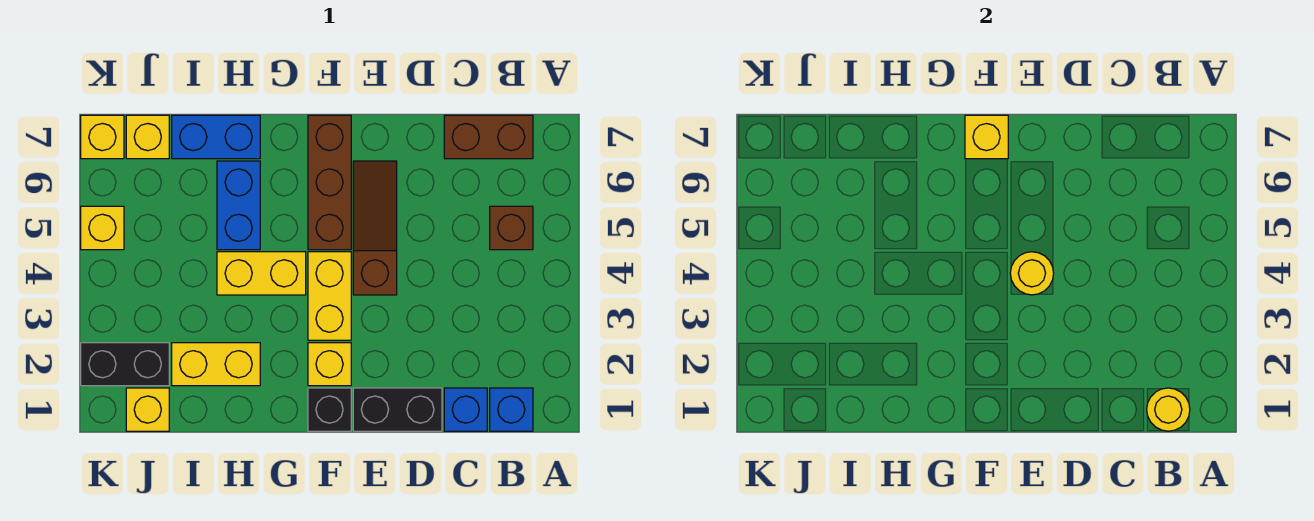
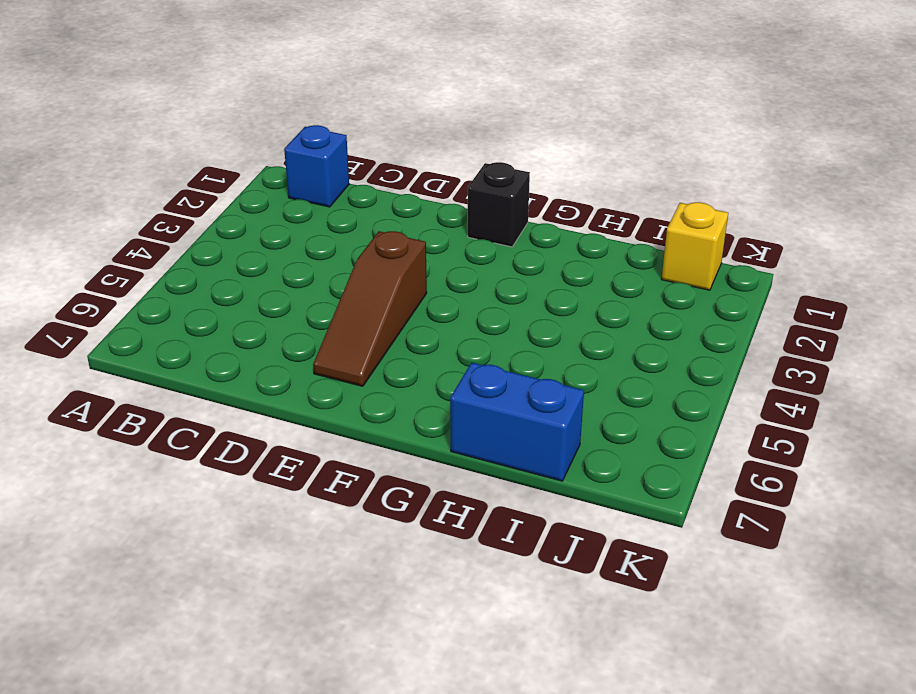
none -> brown 1x1 brick [490,206,533,250]
none -> brown 1x2 brick [444,115,533,159]
none -> blue 1x1 brick [444,388,487,431]

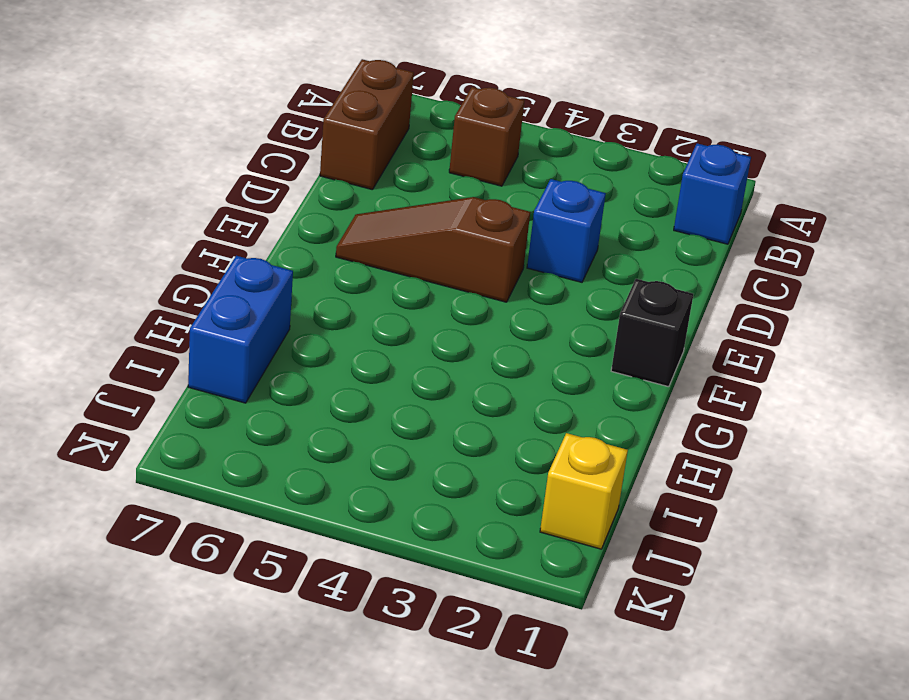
blue 1x1 brick [527,179,606,282] -> blue 1x1 brick moved to [444,388,487,431]
none -> black 1x2 brick [353,388,442,431]
none -> yellow 1x1 brick [308,343,351,386]
none -> yellow 1x2 brick [308,252,351,340]

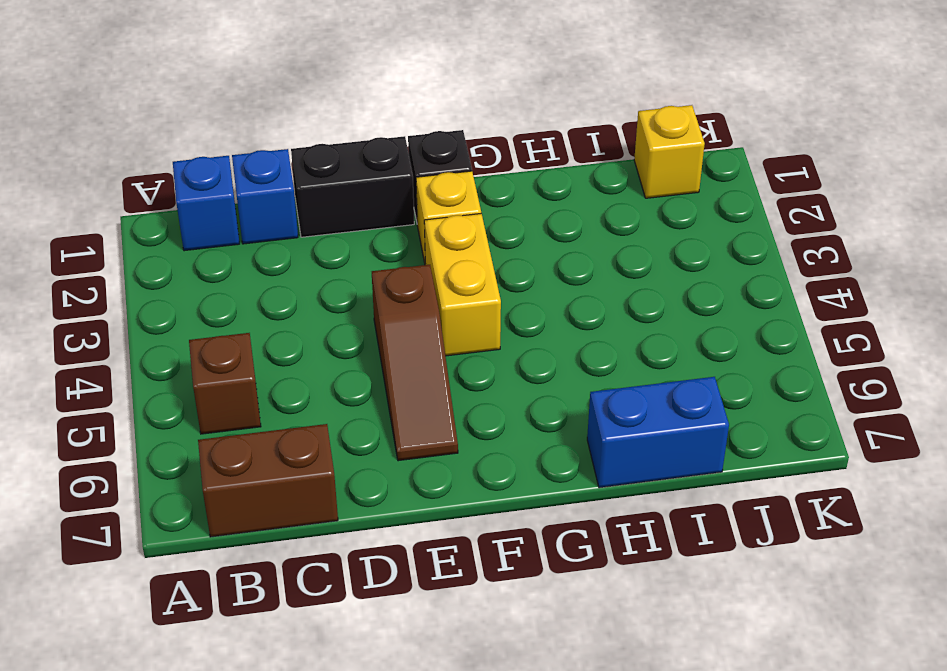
none -> brown 1x3 brick [308,115,351,250]
none -> yellow 1x2 brick [217,252,306,295]
none -> yellow 1x2 brick [172,343,260,386]

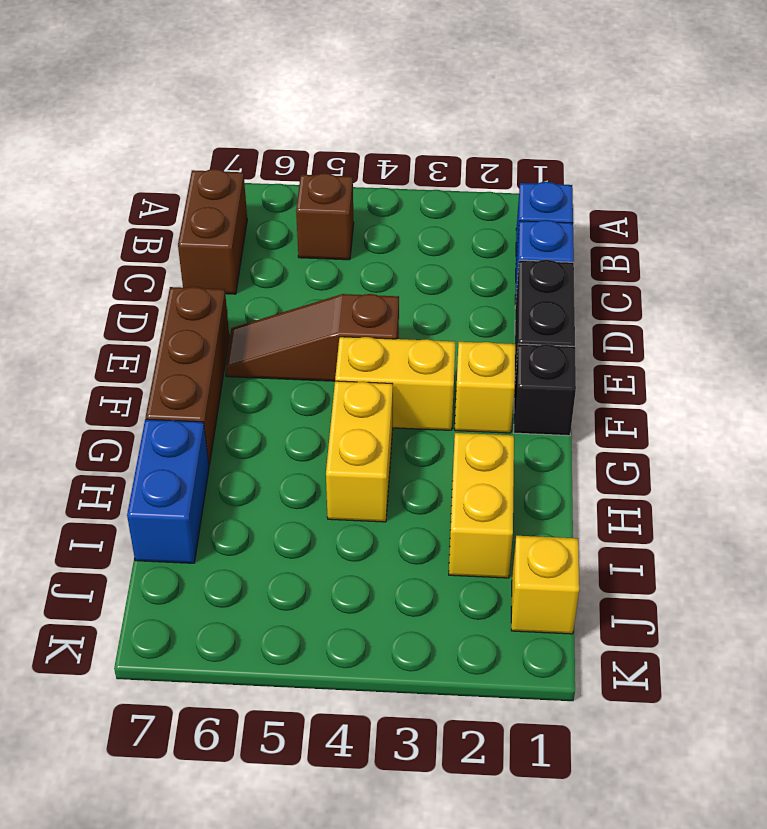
brown 1x3 brick [146,287,229,465] -> brown 1x3 brick turned to [308,115,351,250]
none -> blue 1x2 brick [217,161,260,250]
none -> black 1x2 brick [81,343,169,386]
none -> yellow 1x1 brick [126,115,169,159]

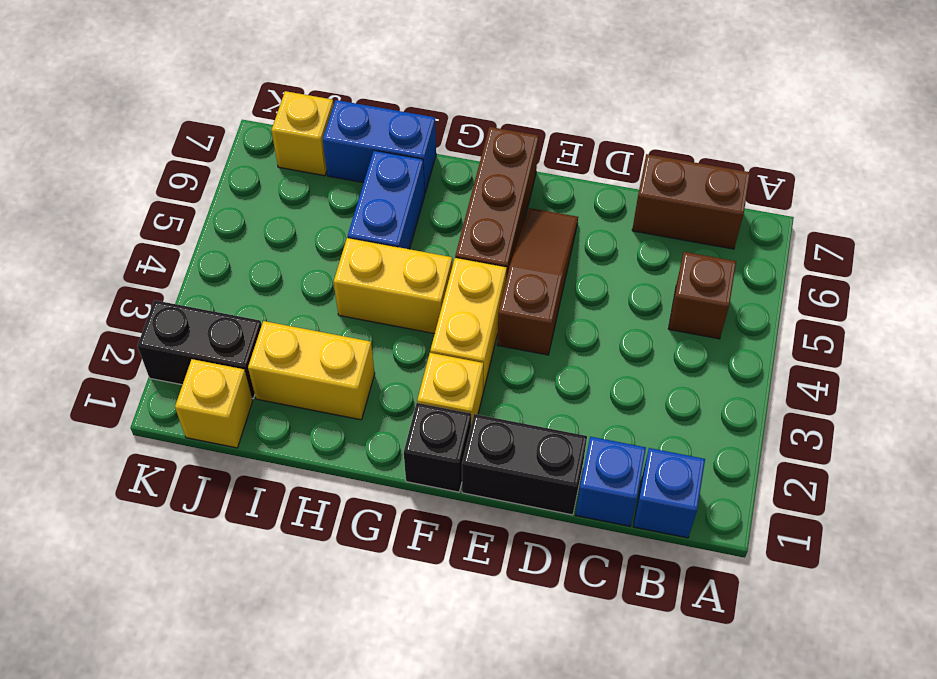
none -> yellow 1x1 brick [81,206,124,250]
none -> yellow 1x1 brick [81,115,124,159]
none -> yellow 1x1 round brick [1147,388,1190,431]

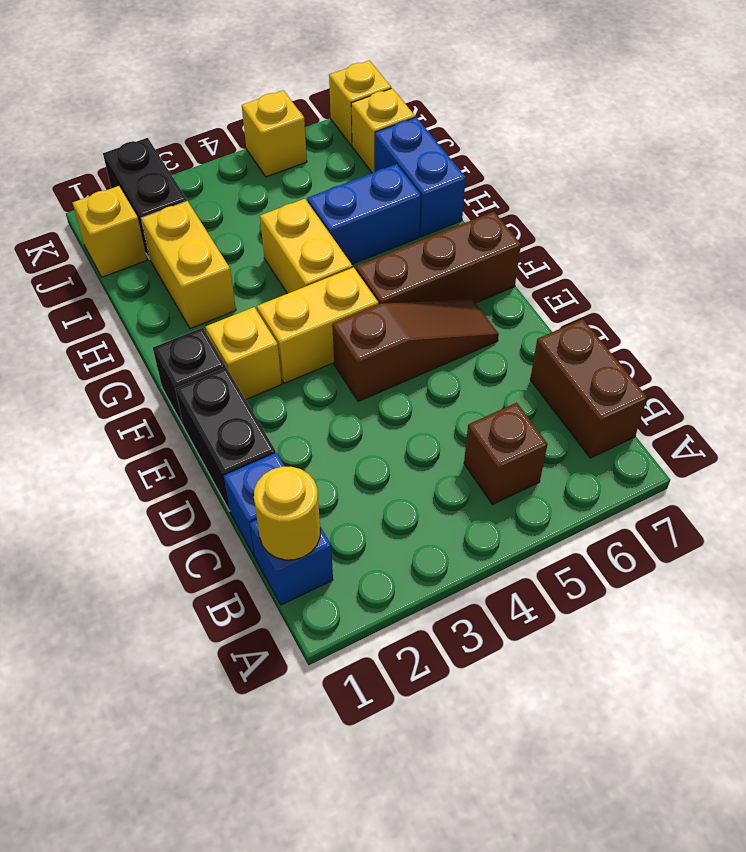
none -> yellow 1x1 round brick [1010,252,1054,295]
none -> yellow 1x1 brick [965,115,1008,159]

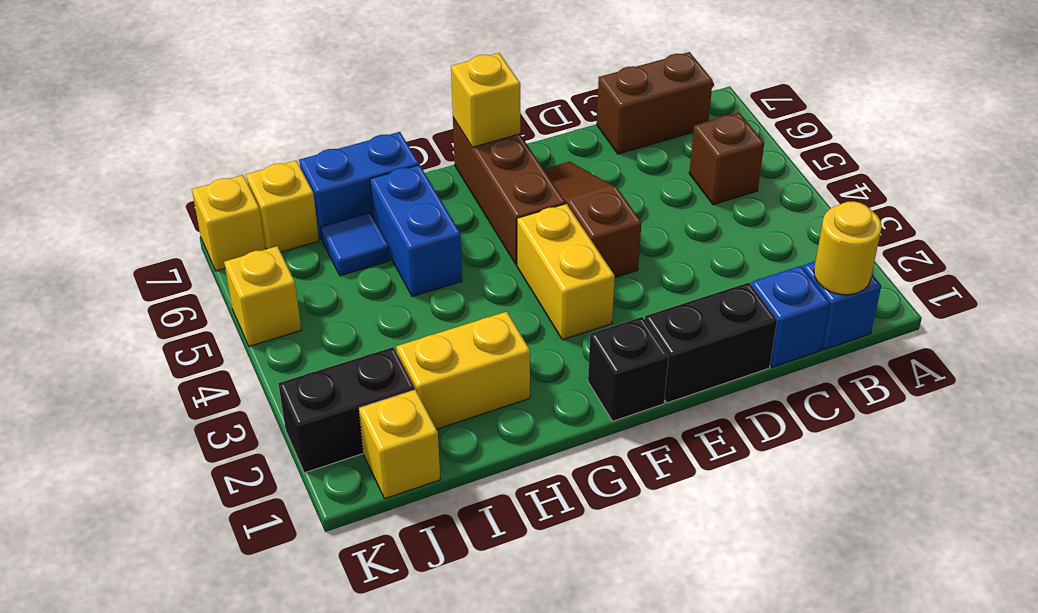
blue 1x1 tile [321,212,390,276] -> none
none -> yellow 1x1 brick [308,343,351,386]
none -> yellow 1x2 brick [217,252,306,295]
none -> yellow 1x1 round brick [1010,252,1054,295]

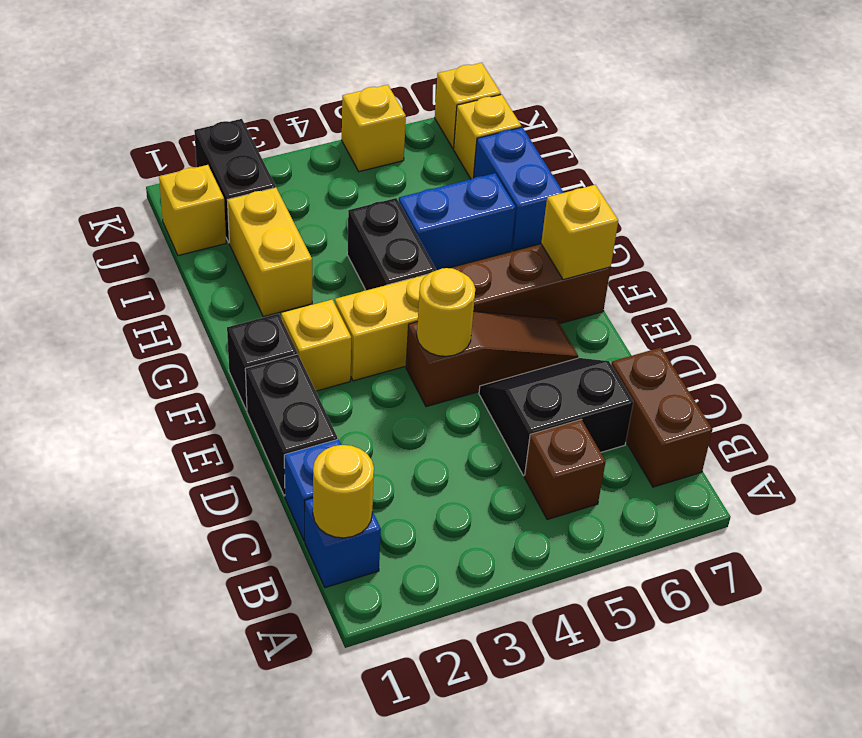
black 2x2 slope [479,358,633,476] -> none
black 1x2 brick [347,198,436,290] -> yellow 1x2 brick [217,252,306,295]

